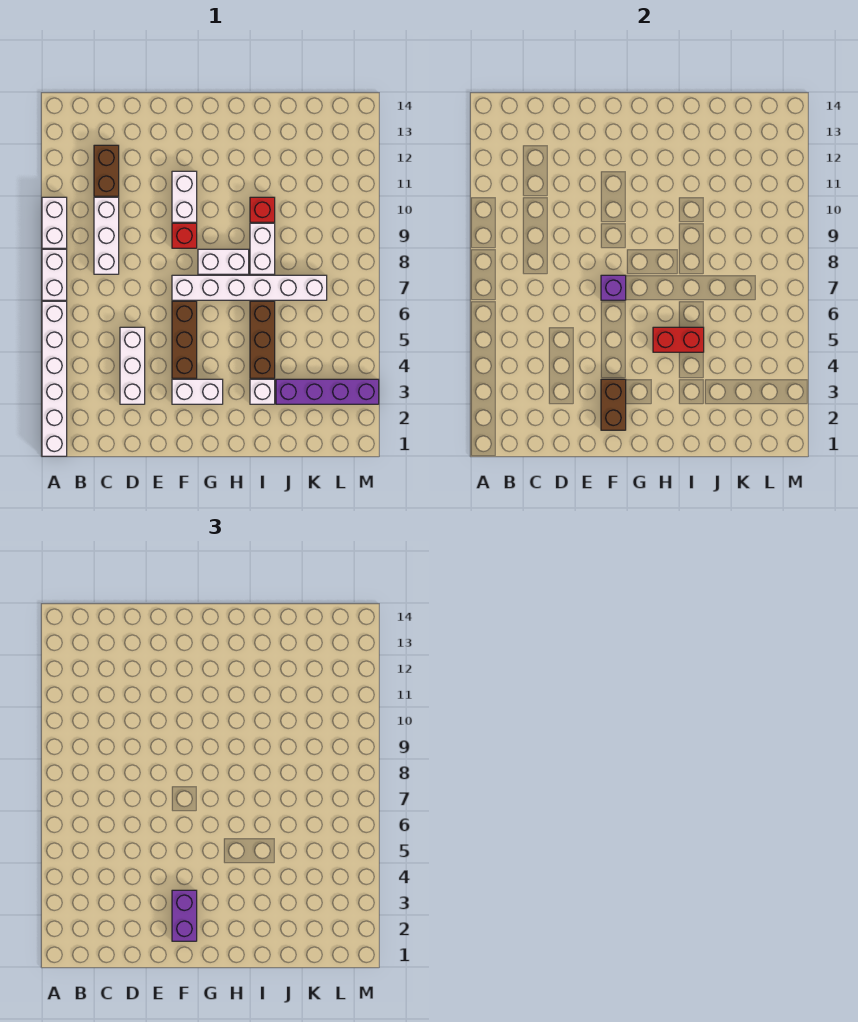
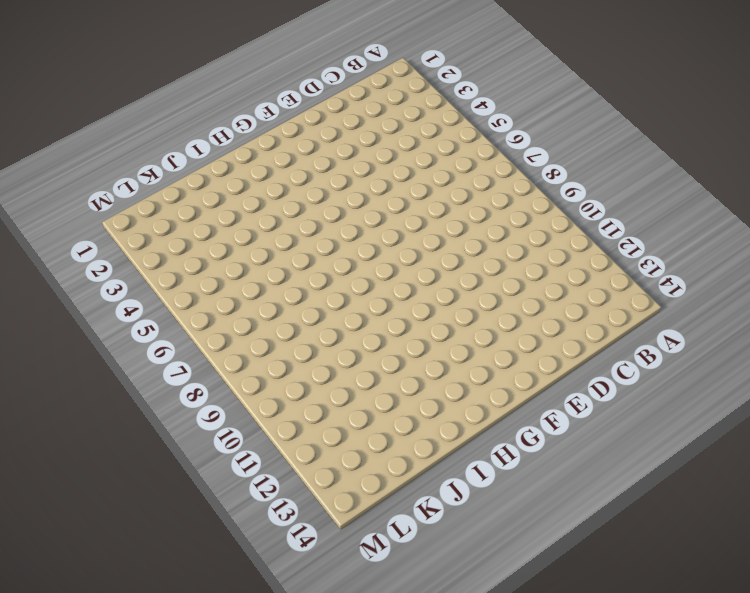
none -> white 1x6 brick [42,301,67,456]
none -> white 1x2 brick [42,249,67,300]
none -> white 1x2 brick [42,197,67,248]

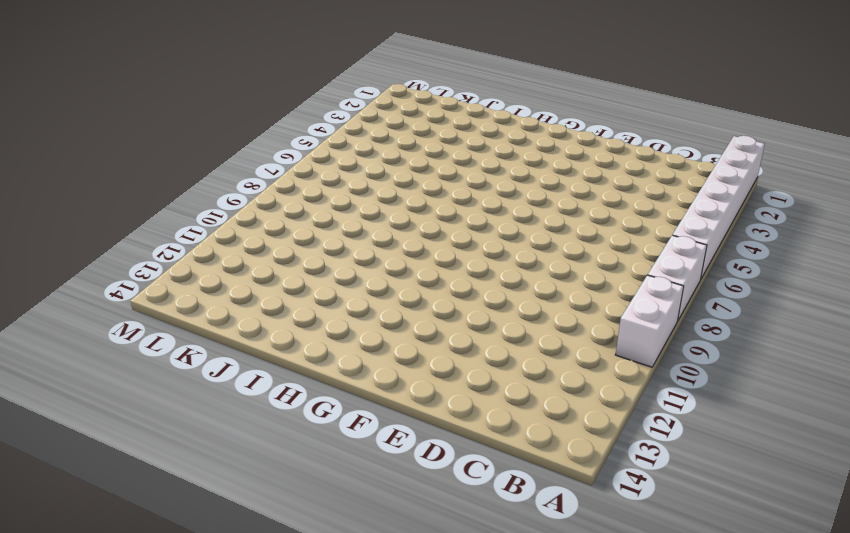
none -> white 1x3 brick [94,197,119,274]
none -> brown 1x2 brick [94,145,119,196]
none -> white 1x3 brick [120,327,145,404]

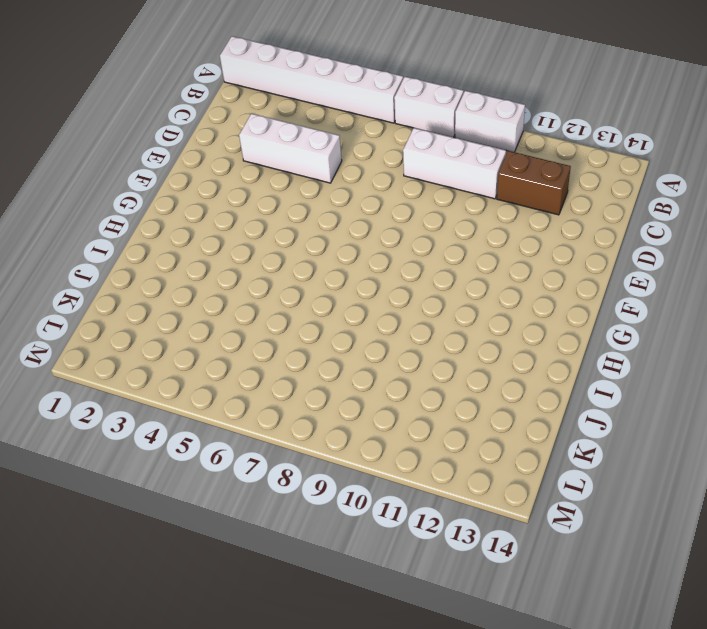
none -> white 1x2 brick [172,379,223,404]
none -> brown 1x3 brick [172,301,197,378]
none -> white 1x6 brick [172,275,327,300]

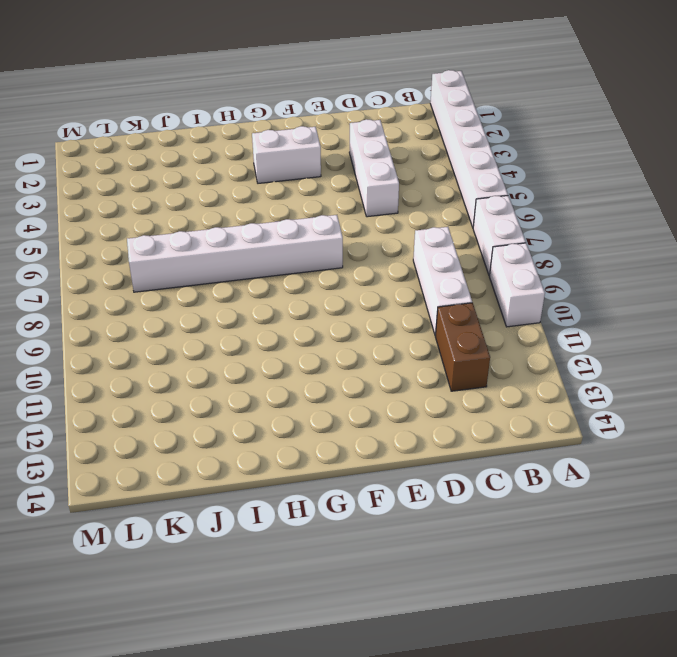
none -> brown 1x3 brick [172,301,197,378]
none -> red 1x1 brick [172,223,197,248]
none -> white 1x2 brick [172,171,197,222]

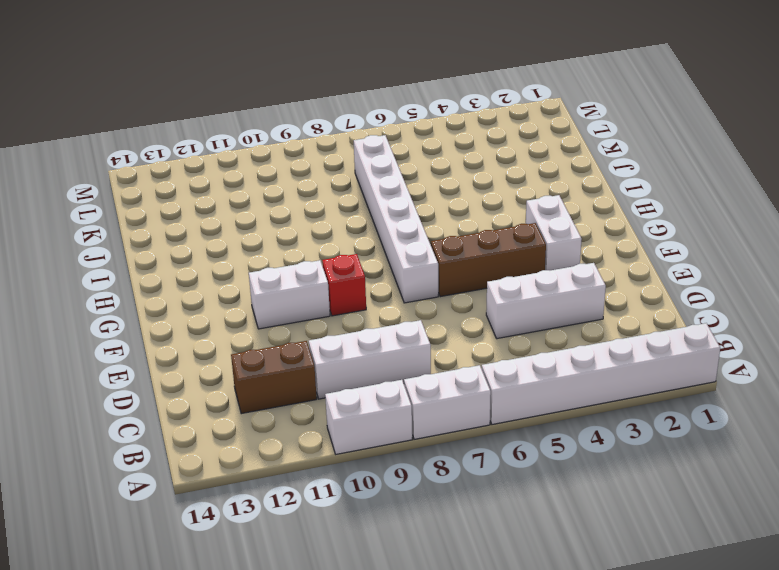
none -> white 1x2 brick [198,249,249,274]
none -> white 1x1 brick [250,379,275,404]
none -> brown 1x3 brick [250,301,275,378]

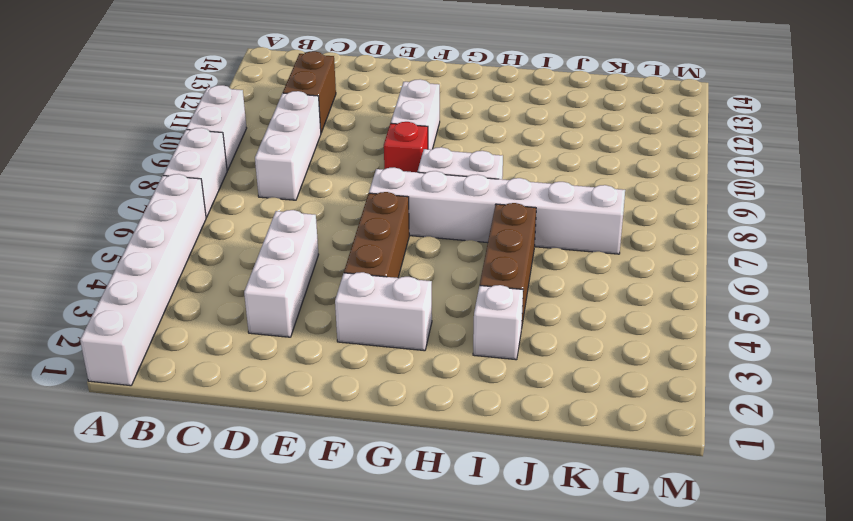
none -> white 1x2 brick [250,223,275,274]
none -> red 1x1 brick [250,197,275,222]
none -> purple 1x4 brick [276,379,379,404]

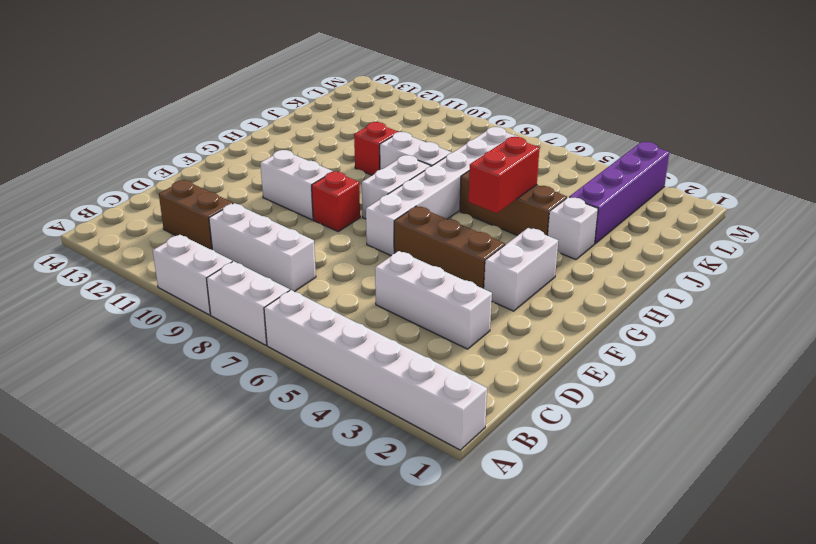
none -> brown 1x2 brick [601,379,626,430]
none -> purple 1x1 brick [601,275,626,300]
none -> purple 1x2 brick [172,890,197,941]

